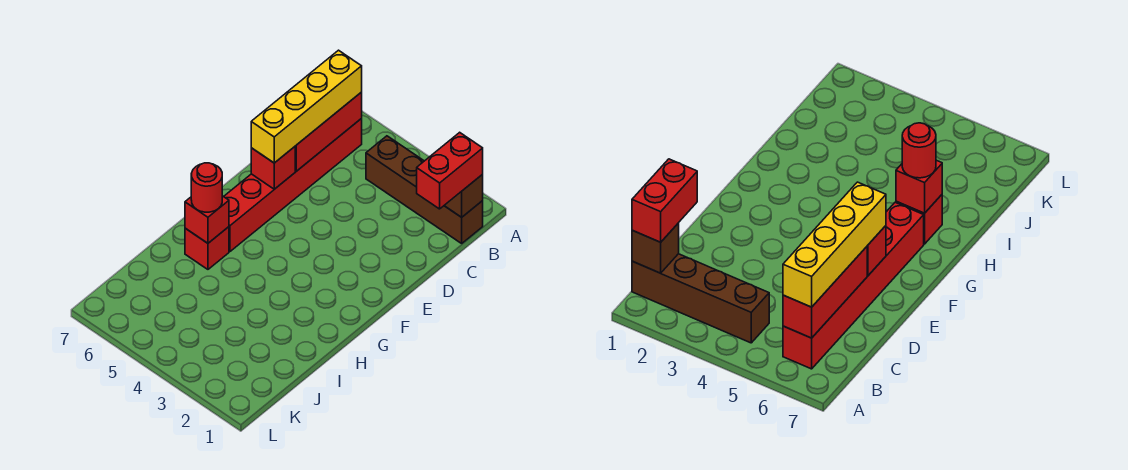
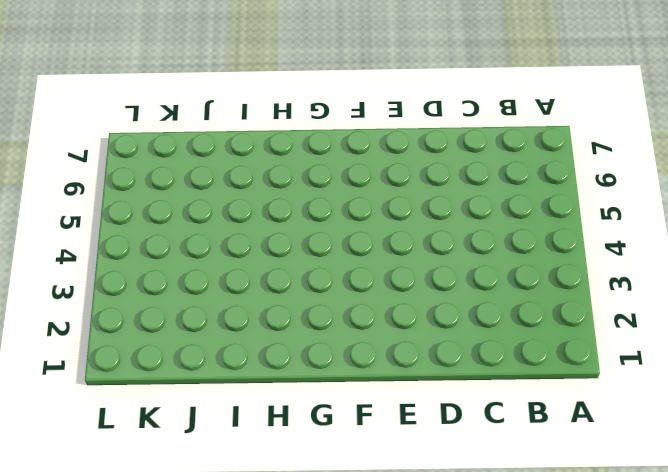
none -> brown 1x4 brick [366,136,483,243]
none -> red 1x6 brick [224,119,362,251]

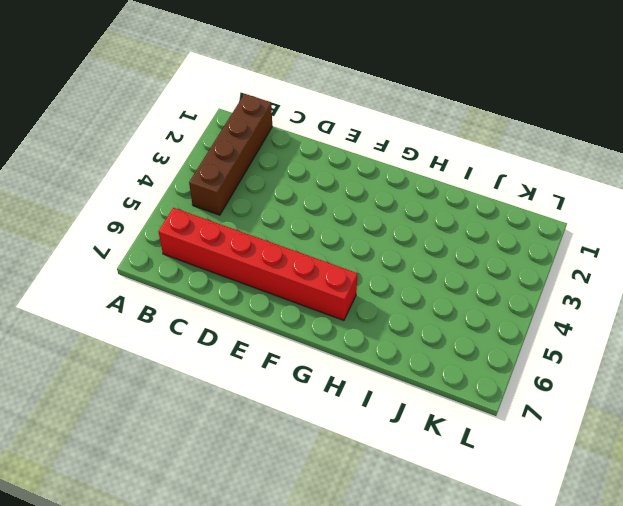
none -> red 1x1 brick [185,227,229,269]
none -> brown 1x1 brick [444,174,483,217]

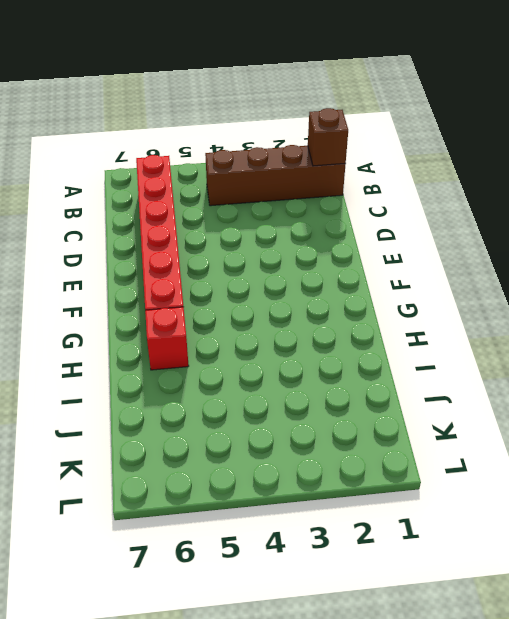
none -> red 1x3 brick [295,92,362,171]
none -> red 1x1 brick [251,147,295,189]

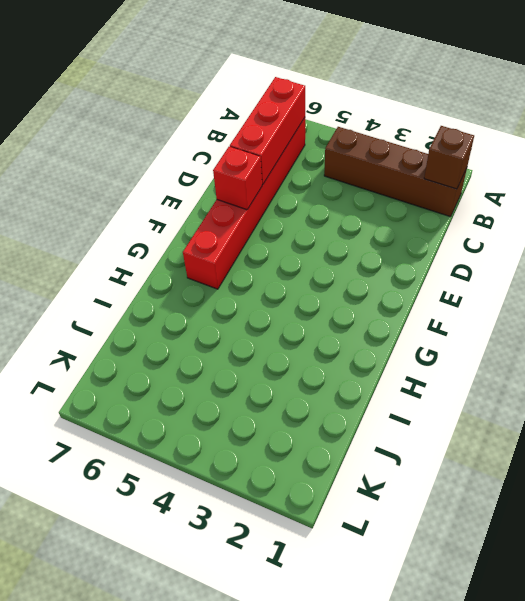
none -> red 1x1 brick [185,227,229,269]
none -> red 1x1 brick [185,196,229,243]

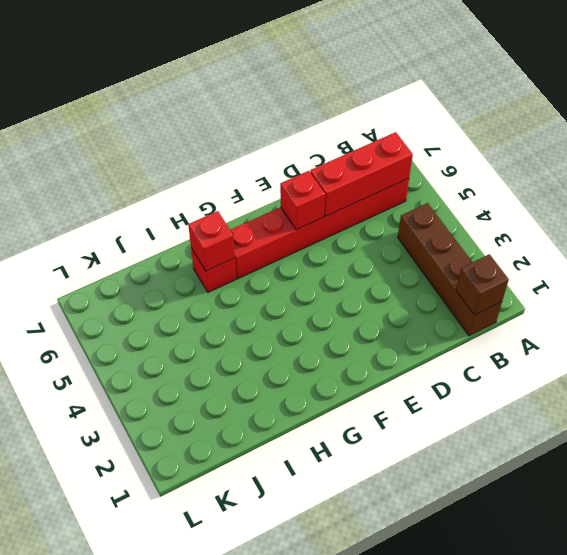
none -> red 1x2 brick [417,132,483,209]
none -> yellow 1x4 brick [251,50,362,163]

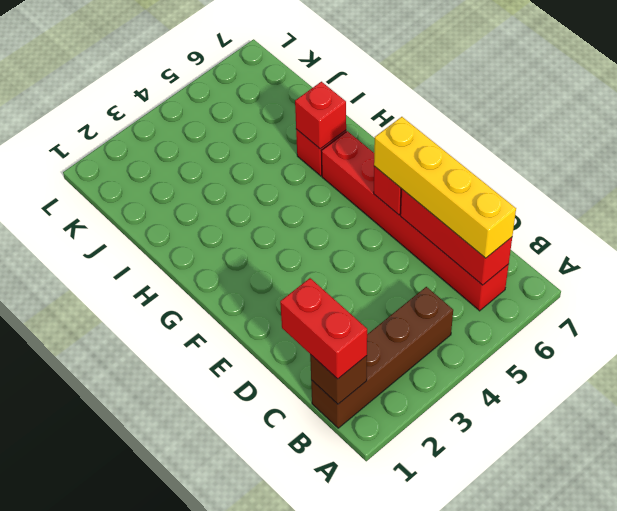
none -> red 1x1 round brick [191,163,222,212]

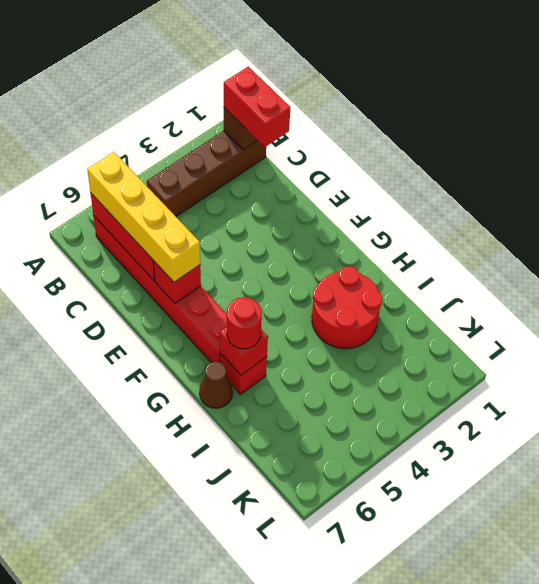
red 2x2 round brick [312,266,382,349] -> none
brown 1x1 cone [199,362,233,408] -> none

